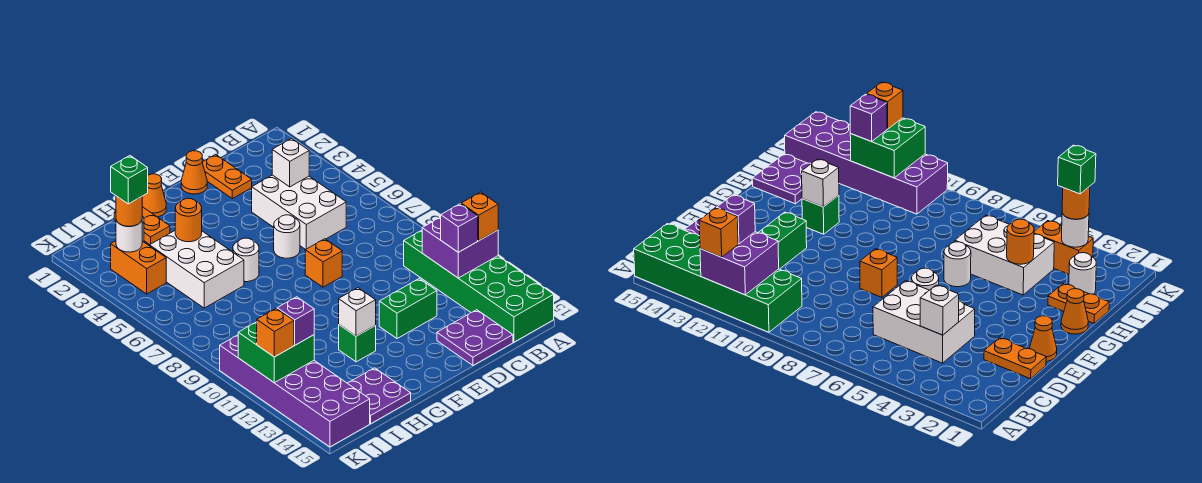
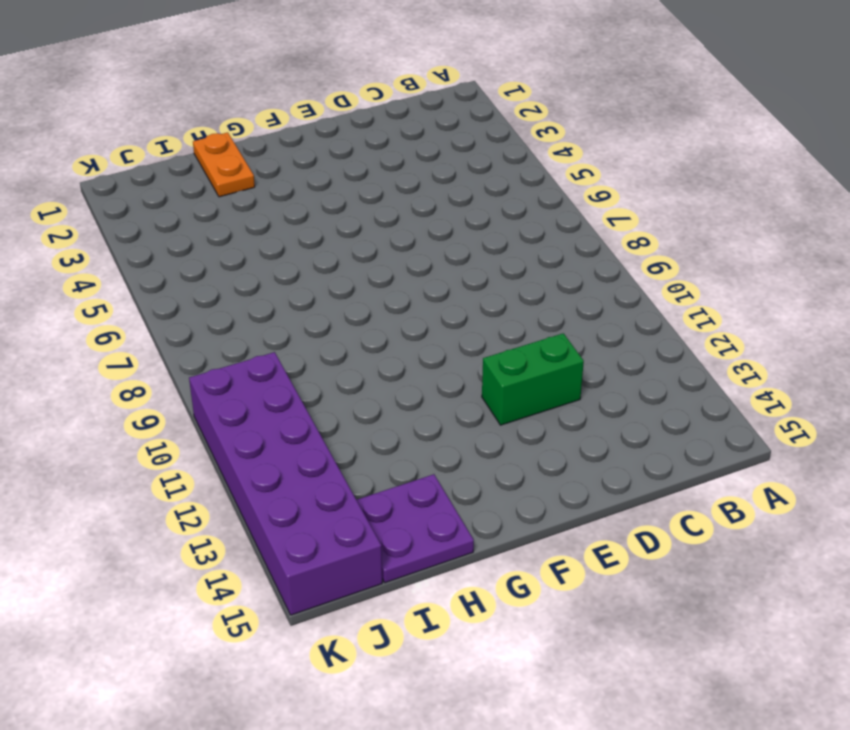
none -> green 2x6 brick [404,230,554,342]
none -> white 2x3 brick [252,175,346,250]
none -> purple 2x2 plate [437,310,513,365]

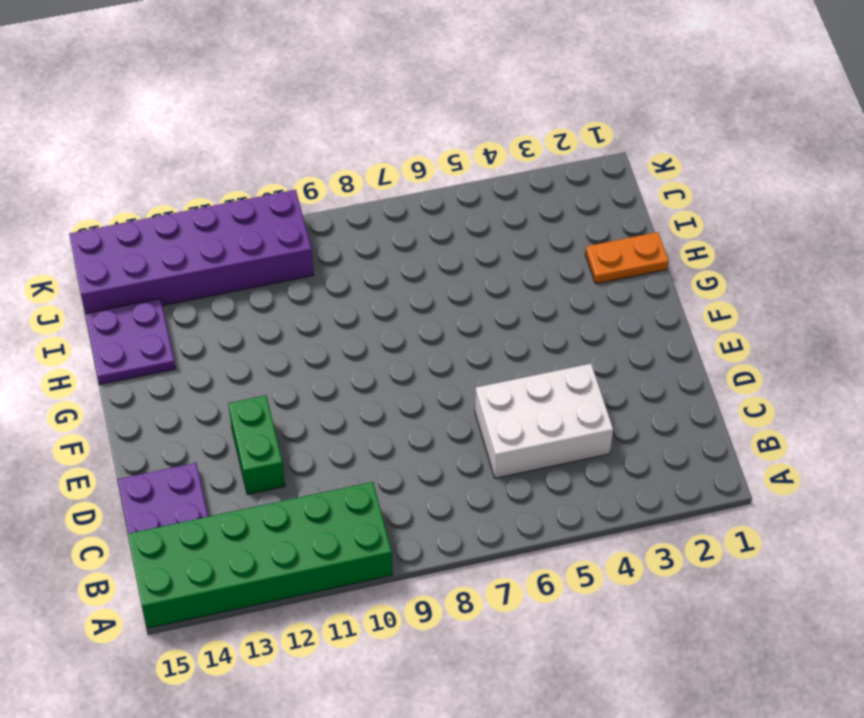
none -> orange 1x2 plate [202,154,252,199]
none -> orange 1x1 cone [181,151,207,194]
none -> white 1x1 round brick [274,215,300,258]

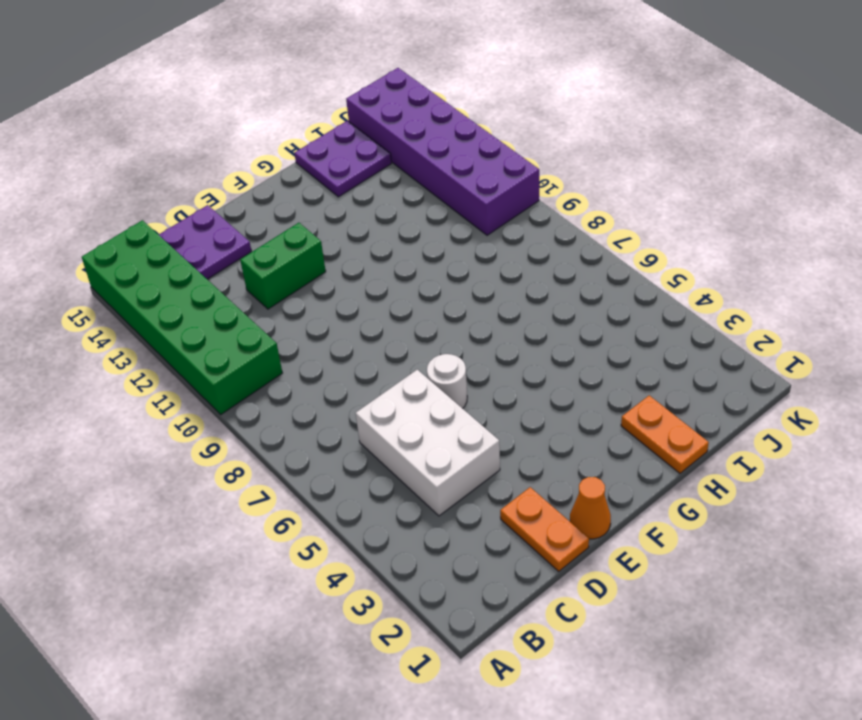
none -> orange 1x1 brick [305,239,342,287]
none -> orange 1x1 cone [142,174,166,217]
none -> white 1x1 round brick [233,238,259,282]

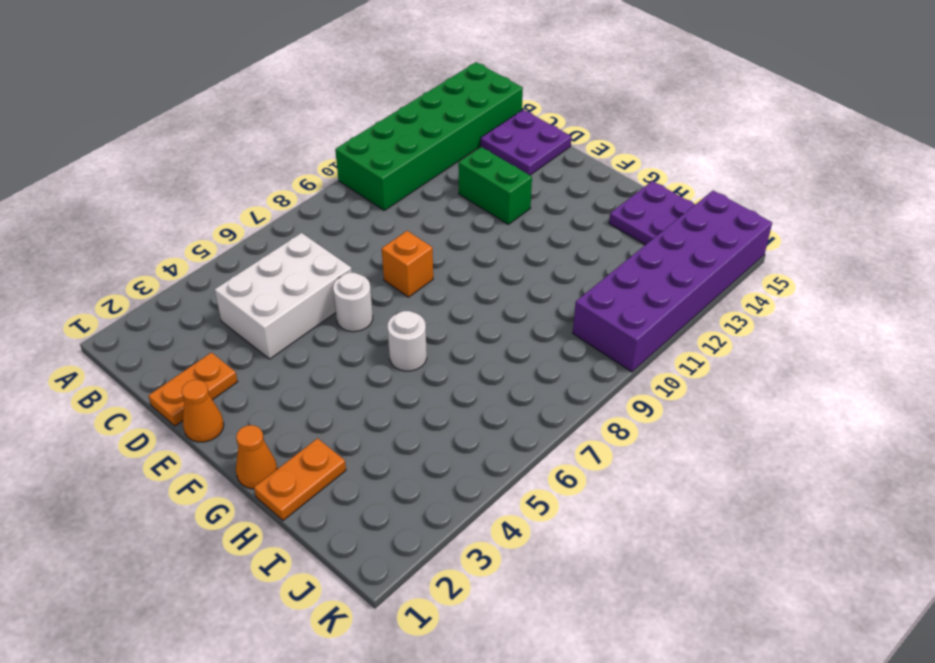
none -> green 1x1 brick [339,325,376,362]
none -> white 2x3 brick [150,231,244,308]
none -> white 1x1 round brick [1069,253,1096,294]

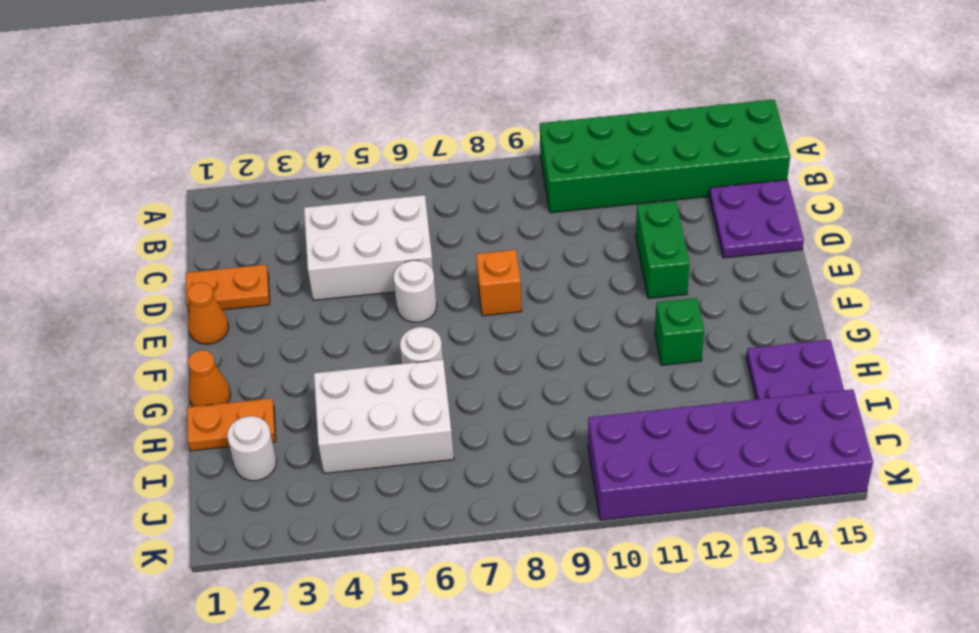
none -> orange 1x2 brick [111,241,166,294]
none -> purple 2x2 brick [422,217,498,278]
none -> white 1x1 brick [272,138,309,187]

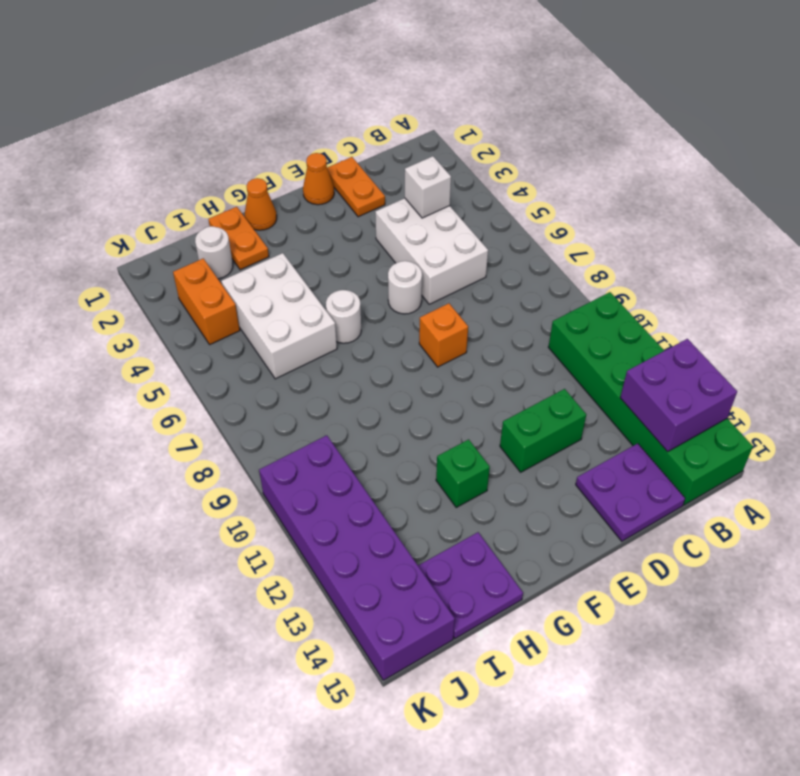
purple 2x2 brick [620,339,737,452] -> purple 2x2 brick moved to [422,217,498,278]
none -> white 1x1 brick [339,288,376,336]
none -> orange 1x1 round brick [175,198,202,242]
none -> white 1x1 round brick [116,220,142,252]

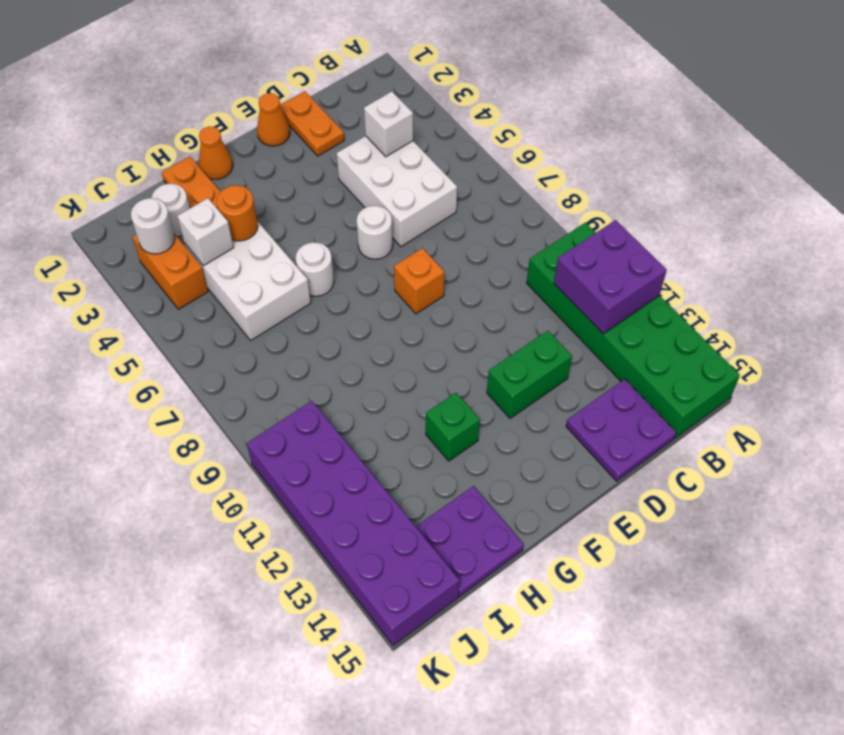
white 1x1 brick [177,198,234,266] -> white 1x1 brick moved to [339,288,376,336]
none -> green 2x2 brick [238,322,314,383]
none -> orange 1x1 brick [461,192,498,241]
none -> purple 1x1 brick [441,204,478,252]

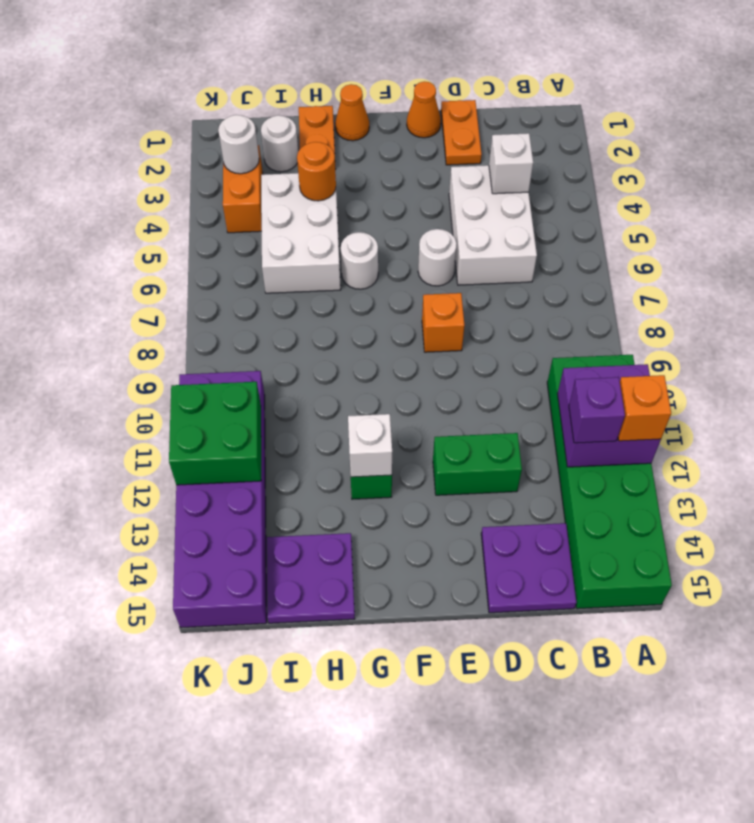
none -> orange 1x1 round brick [116,196,142,226]
none -> purple 1x1 brick [277,297,314,345]
none -> orange 1x1 brick [257,308,294,357]

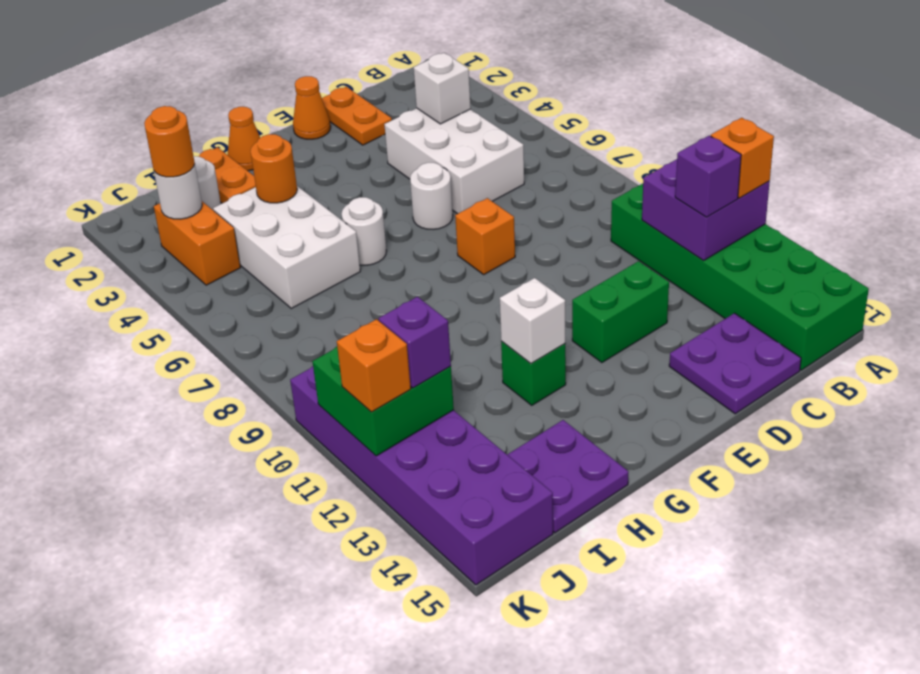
none -> green 1x1 brick [111,156,148,204]

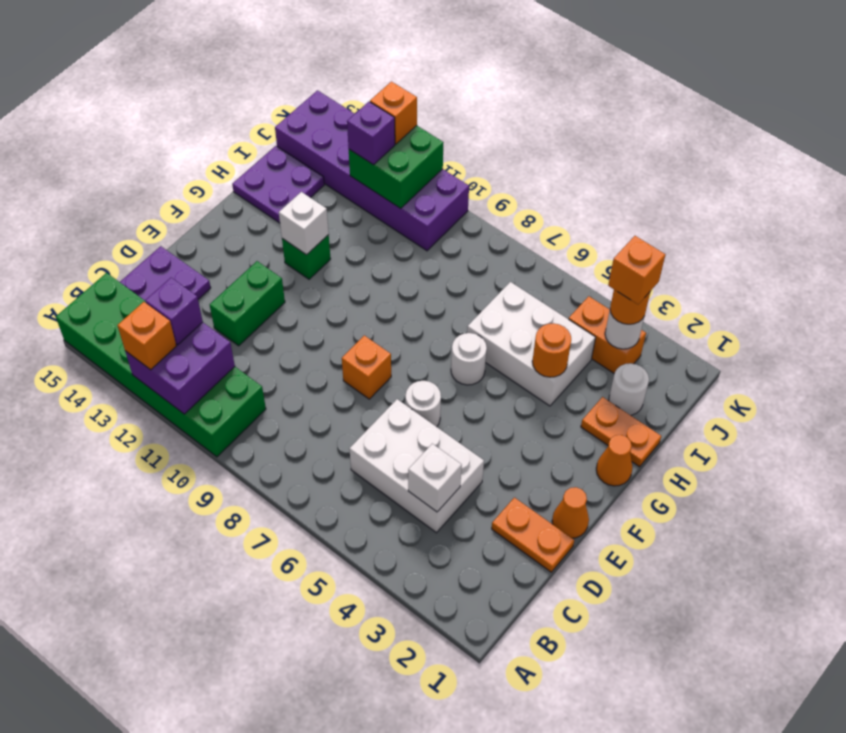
orange 1x1 brick [608,236,665,304] -> green 1x1 brick [111,156,148,204]

